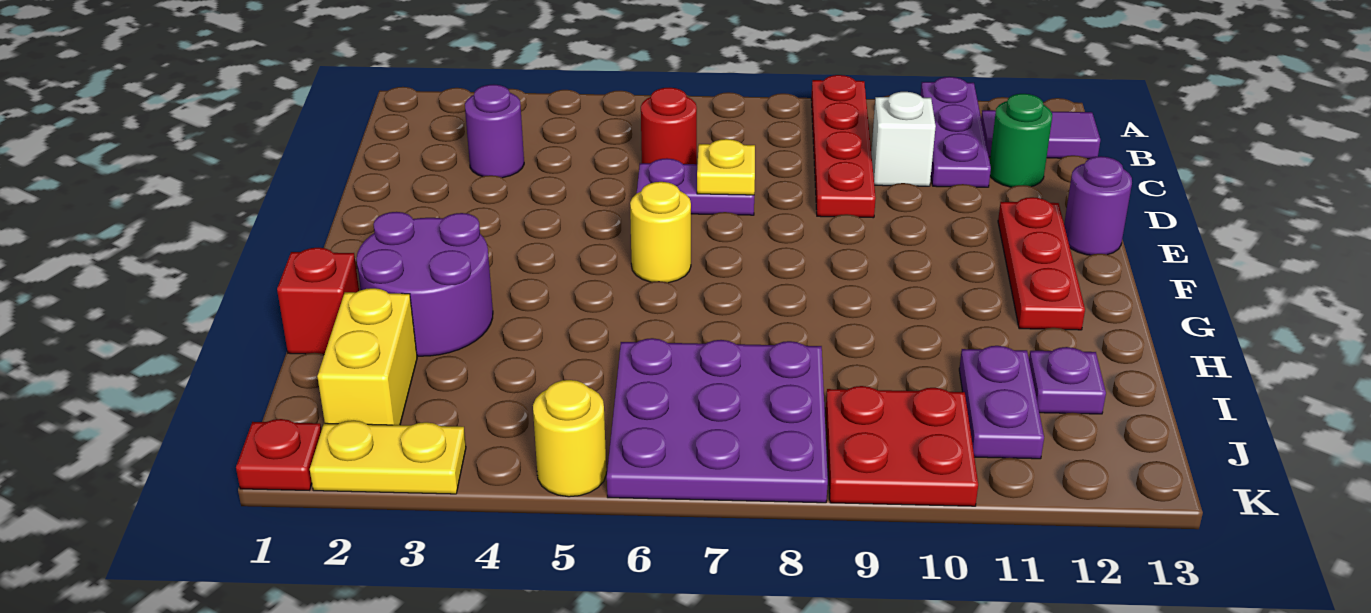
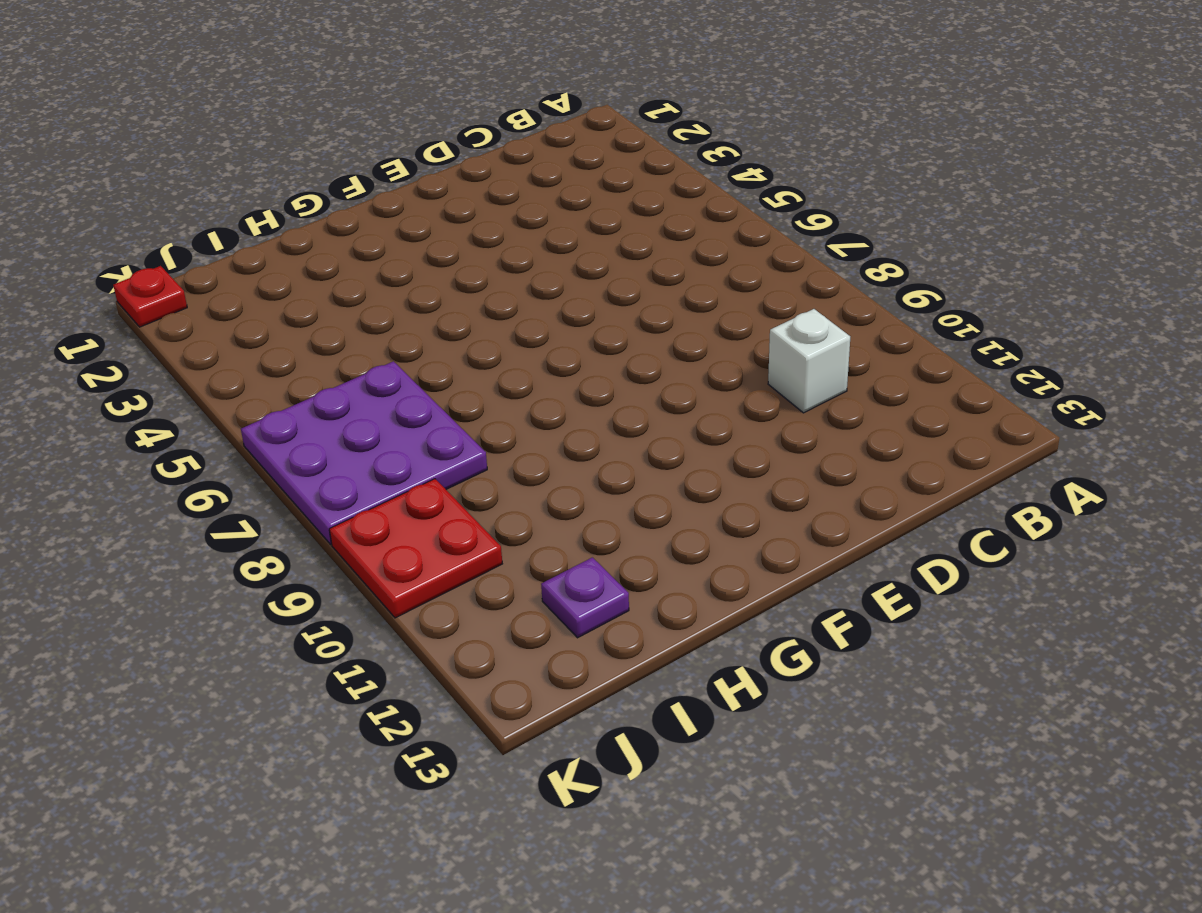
none -> red 1x4 plate [811,75,876,218]
none -> purple 1x3 plate [921,77,991,187]
none -> purple 1x2 tile [981,110,1100,159]

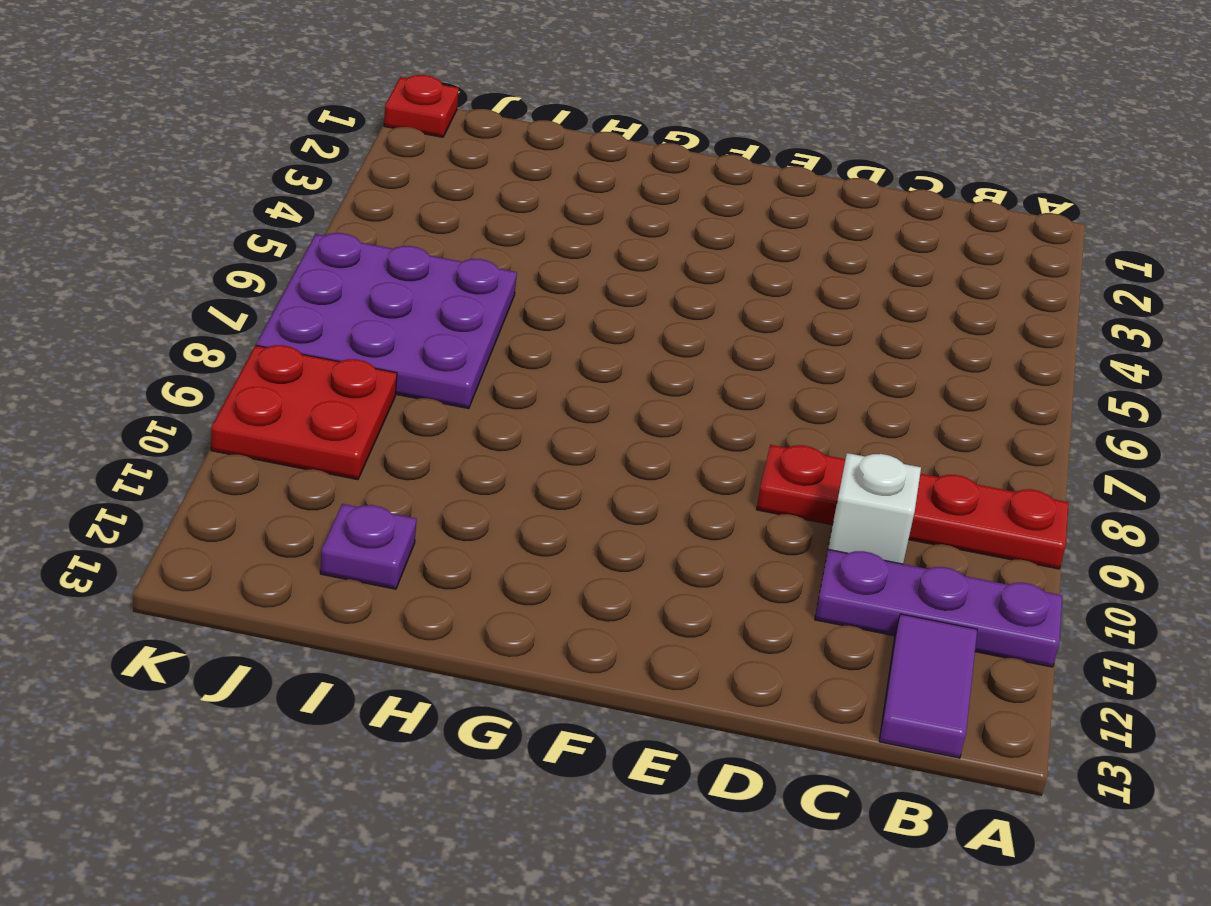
none -> purple 1x1 round brick [465,85,524,178]
none -> red 1x1 round brick [641,88,697,164]
none -> green 1x1 round brick [990,94,1052,187]

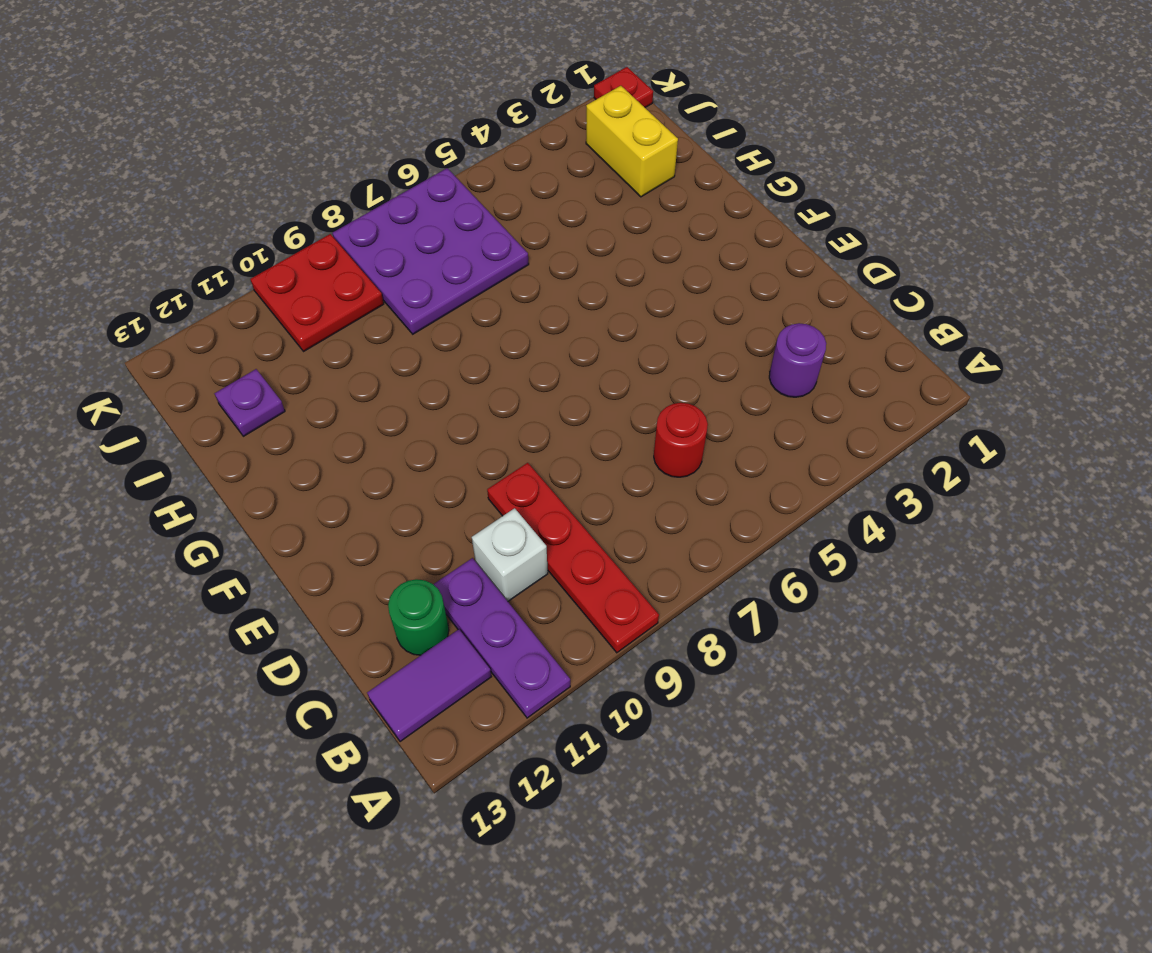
none -> purple 1x2 plate [637,158,754,215]
none -> red 1x3 plate [998,197,1085,330]
none -> purple 1x1 round brick [1064,156,1132,255]

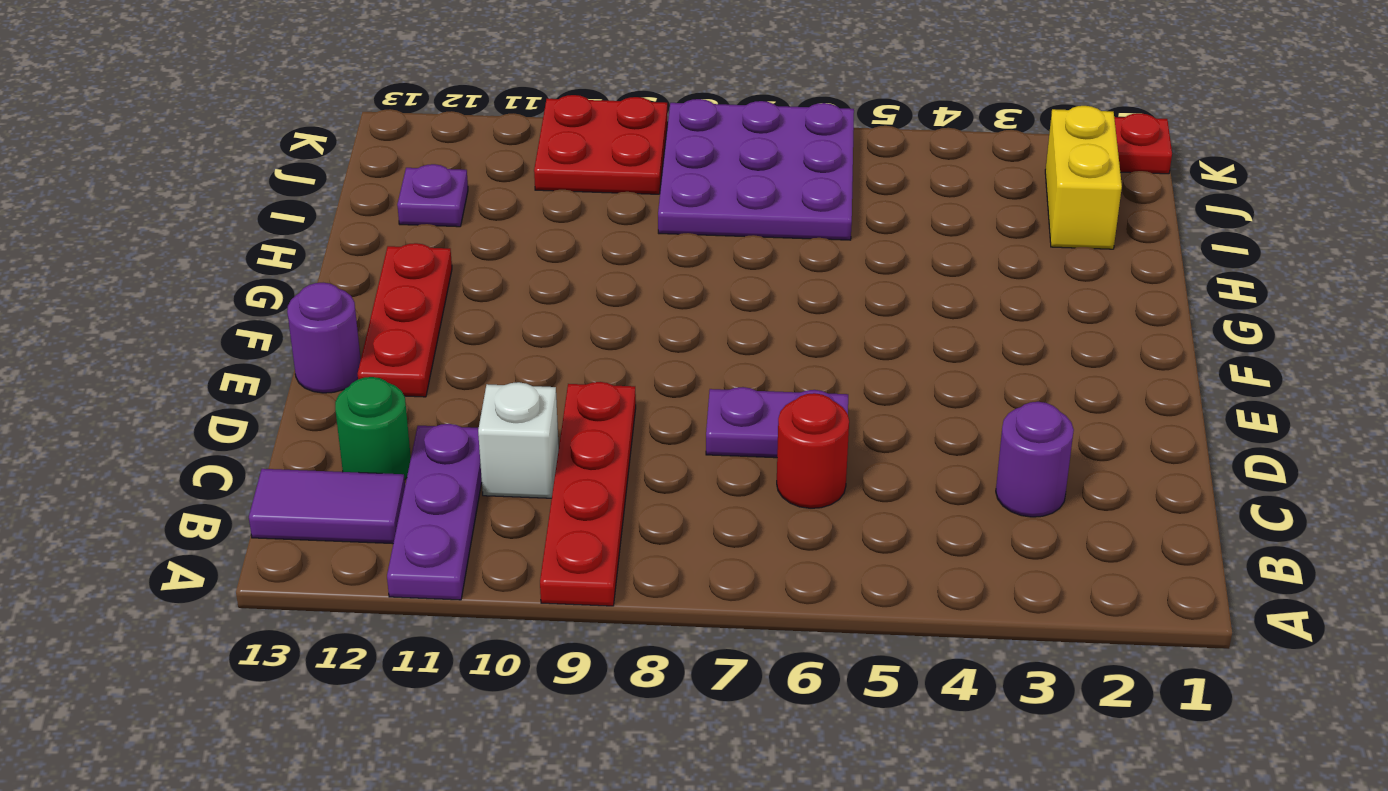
none -> yellow 1x1 round brick [630,182,691,283]
none -> purple 2x2 round brick [357,212,493,356]
none -> red 1x1 brick [277,248,359,354]

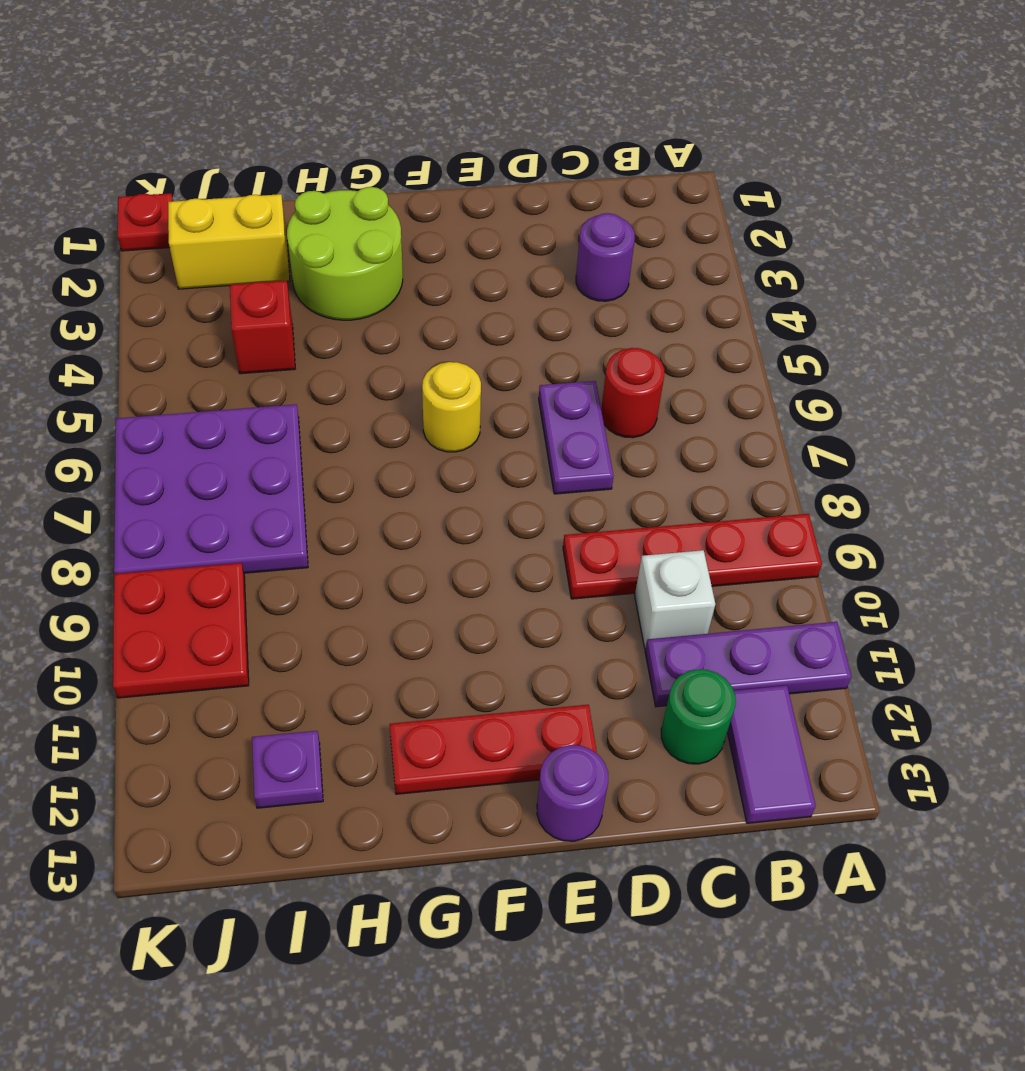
lime 2x2 round brick [287,187,403,320] -> purple 2x2 round brick [357,212,493,356]
red 1x1 brick [230,281,295,374] -> red 1x1 brick moved to [277,248,359,354]
none -> purple 1x2 plate [959,346,1044,459]
none -> yellow 1x2 plate [310,421,466,494]
none -> yellow 1x1 round brick [533,380,606,497]

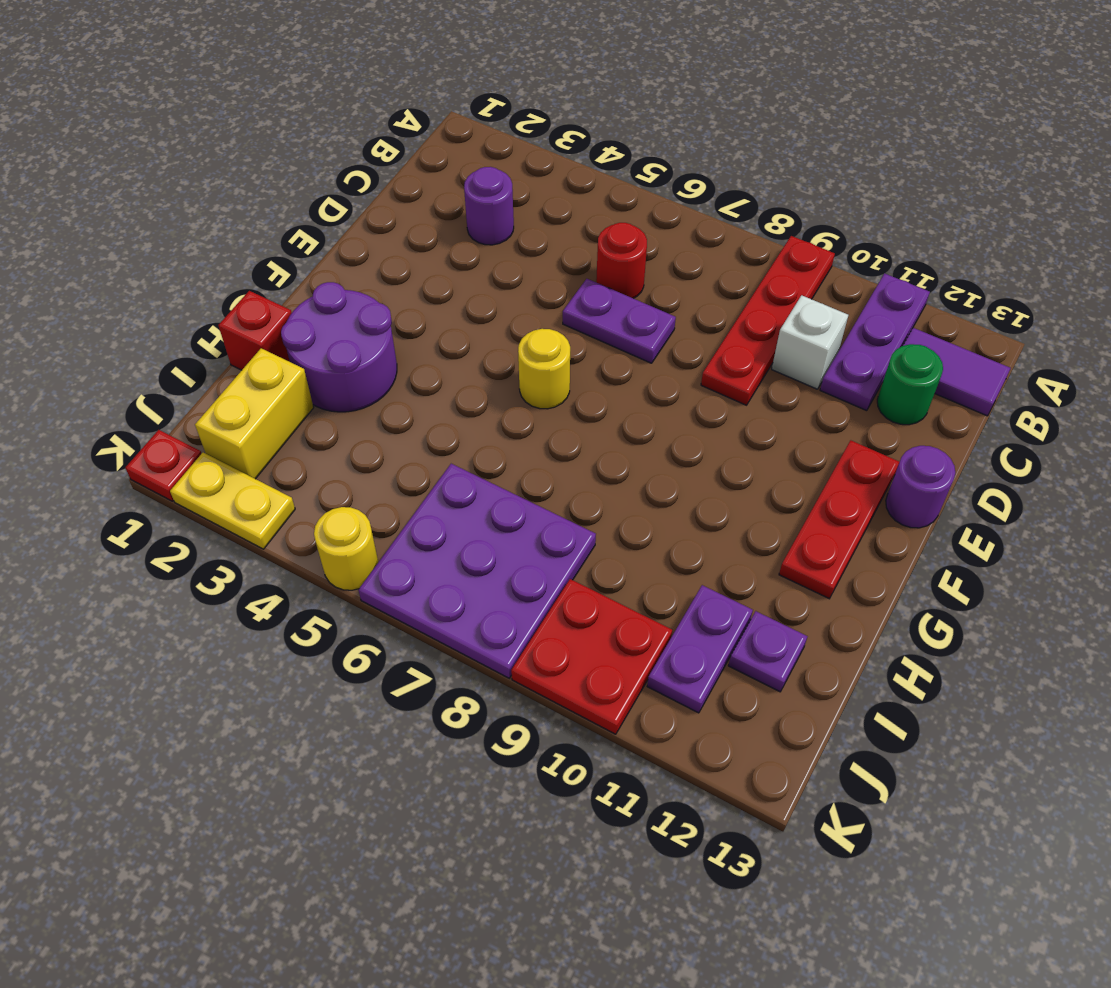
none -> yellow 1x1 plate [697,139,755,195]

